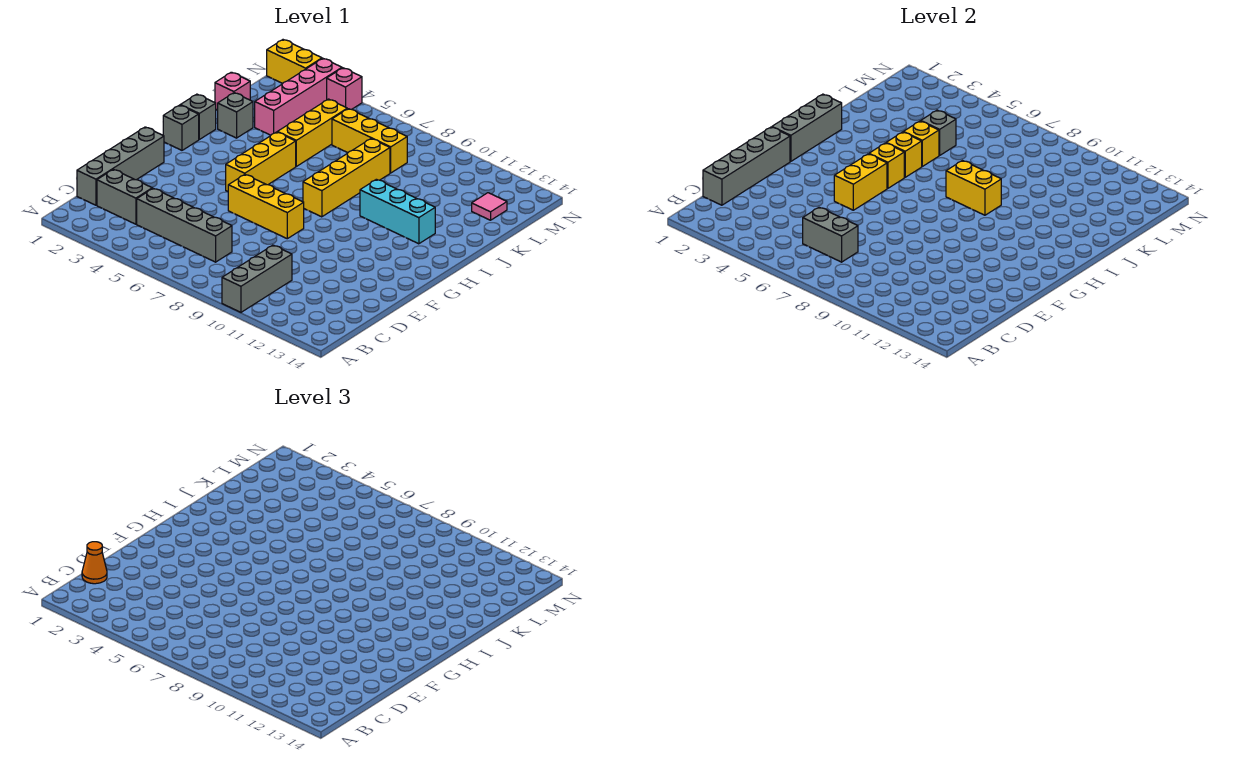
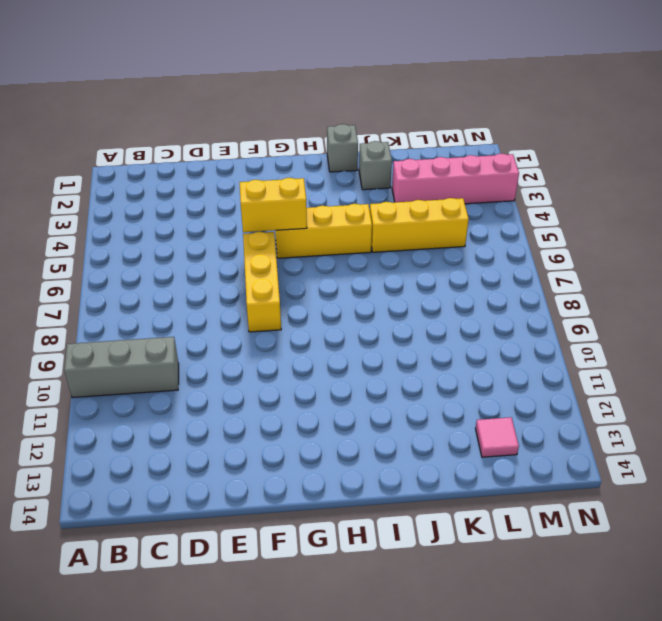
none -> grey 1x4 brick [77,127,164,205]
none -> grey 1x2 brick [97,169,152,224]
none -> grey 1x4 brick [137,188,232,262]

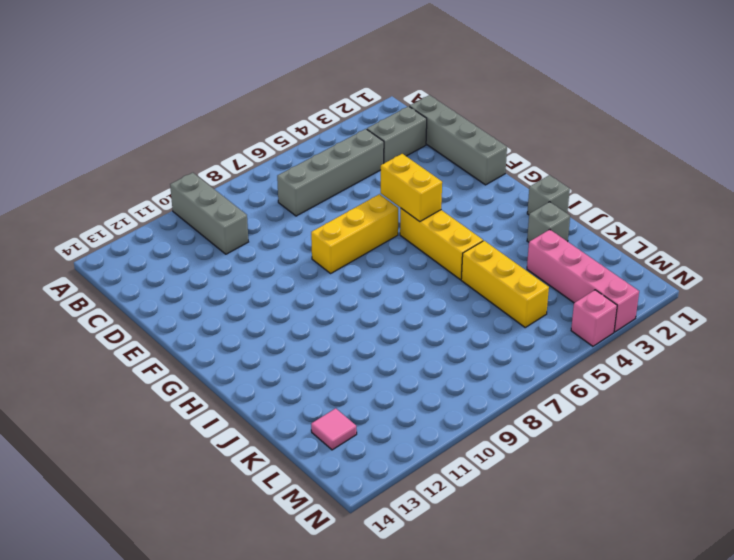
none -> grey 1x1 brick [163,105,199,150]
none -> yellow 1x4 brick [303,139,390,217]
none -> cyan 1x3 brick [360,179,435,244]

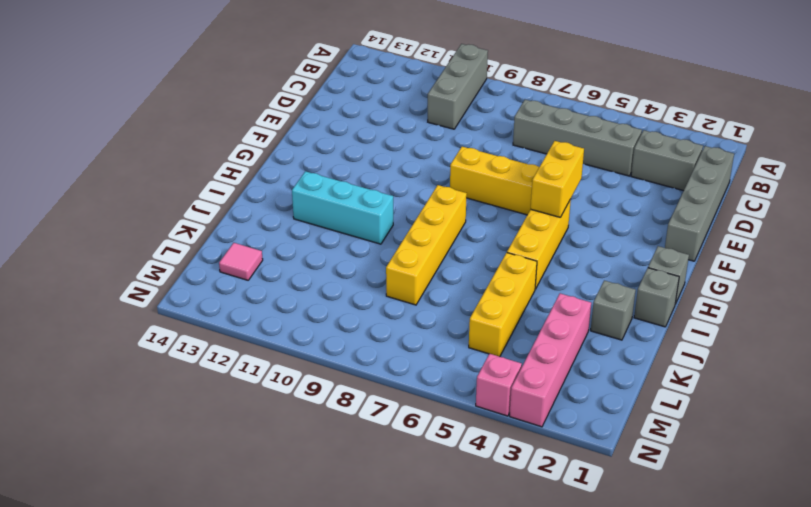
none -> pink 1x1 brick [215,72,250,110]
none -> yellow 1x3 brick [332,109,407,173]
none -> yellow 1x2 brick [267,40,322,83]

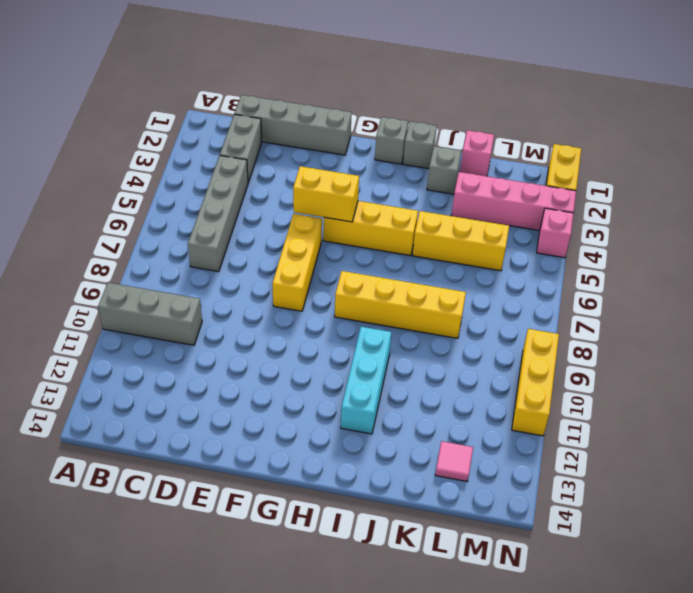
yellow 1x3 brick [512,329,559,436] -> yellow 1x3 brick moved to [332,109,407,173]
none -> grey 1x4 brick [703,127,790,205]
none -> grey 1x2 brick [803,207,858,262]
none -> grey 1x3 brick [772,94,842,161]

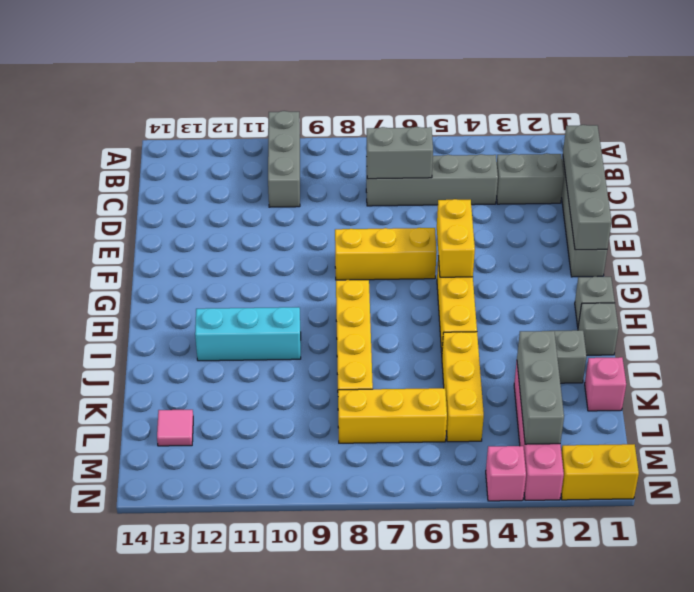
grey 1x3 brick [517,331,564,444] -> grey 1x3 brick moved to [772,94,842,161]
none -> yellow 1x1 brick [869,143,904,188]
none -> yellow 1x1 brick [886,132,922,177]
none -> yellow 1x2 brick [946,161,1001,215]

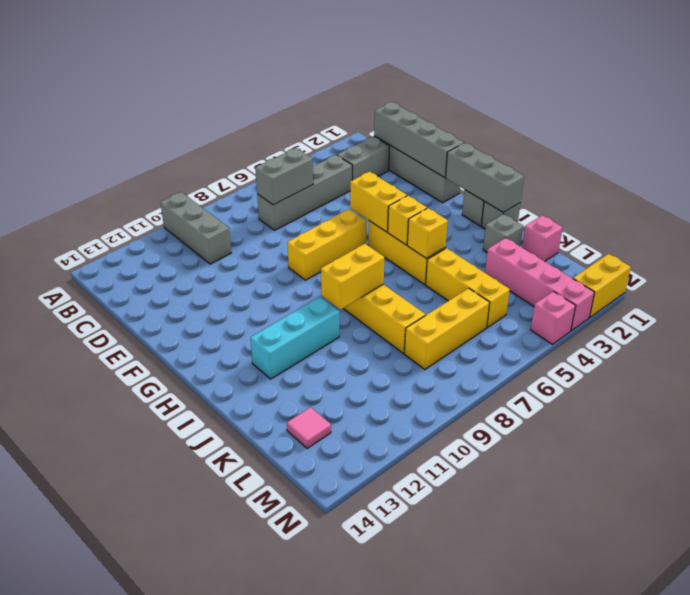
none -> yellow 1x1 brick [904,121,939,166]
none -> grey 1x1 brick [921,110,956,155]
none -> orange 1x1 cone [82,542,107,584]

